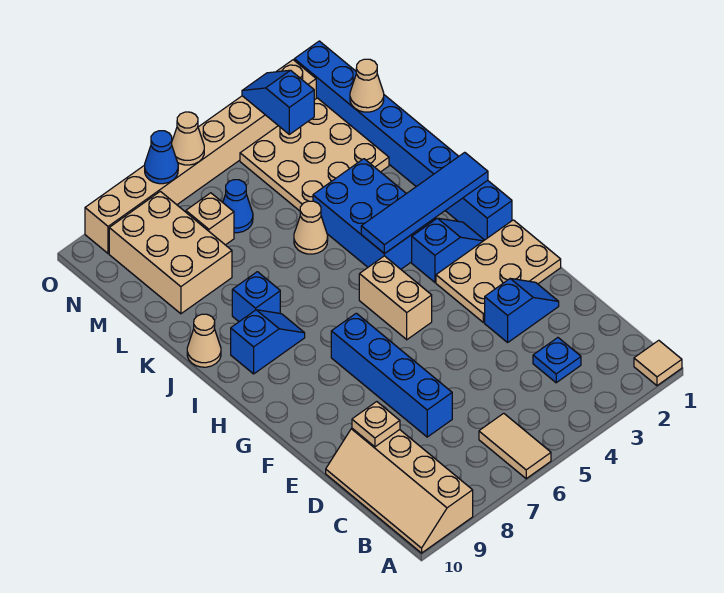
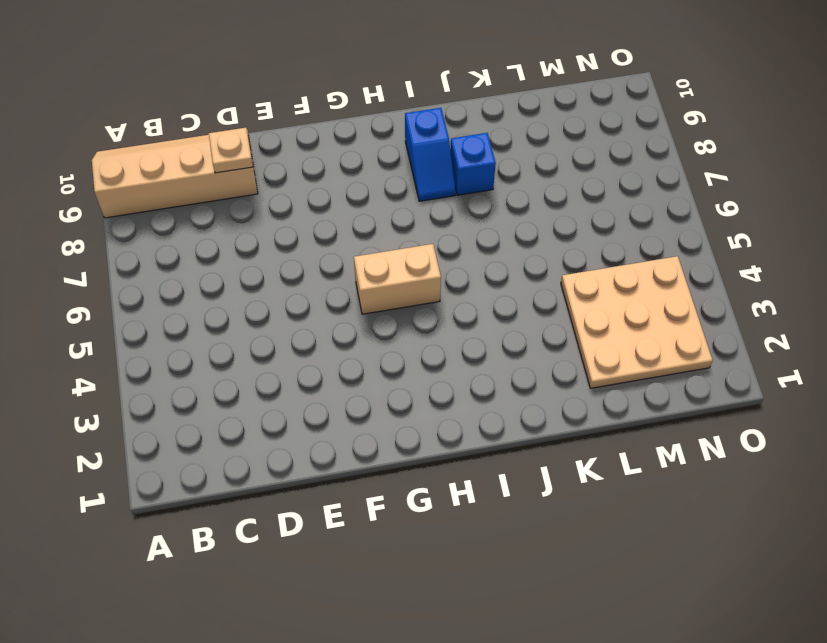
none -> tan 1x1 tile [634,340,682,386]
none -> tan 1x2 tile [479,413,551,479]
none -> blue 1x1 plate [533,338,581,383]

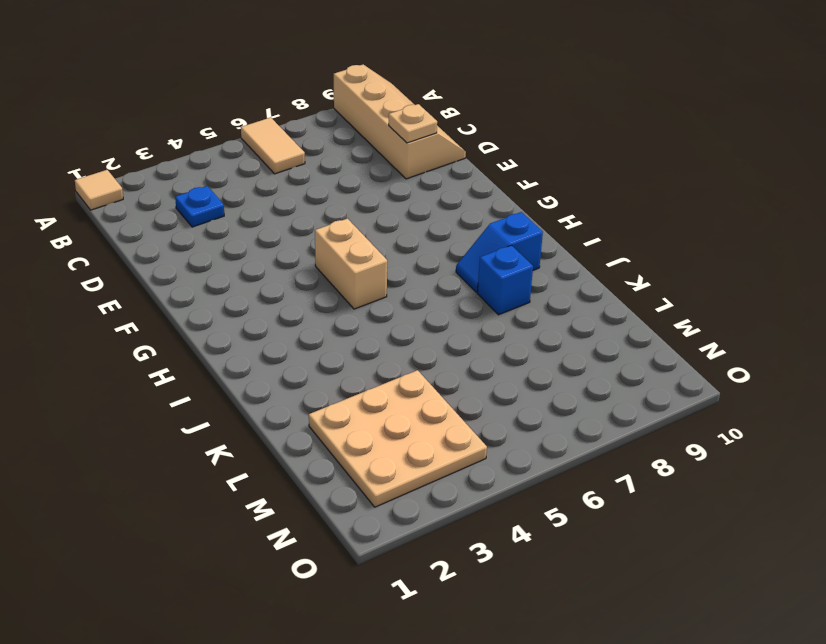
none -> blue 1x4 brick [331,313,452,437]
none -> blue 1x2 slope [485,279,559,342]
none -> tan 2x3 plate [436,220,561,322]

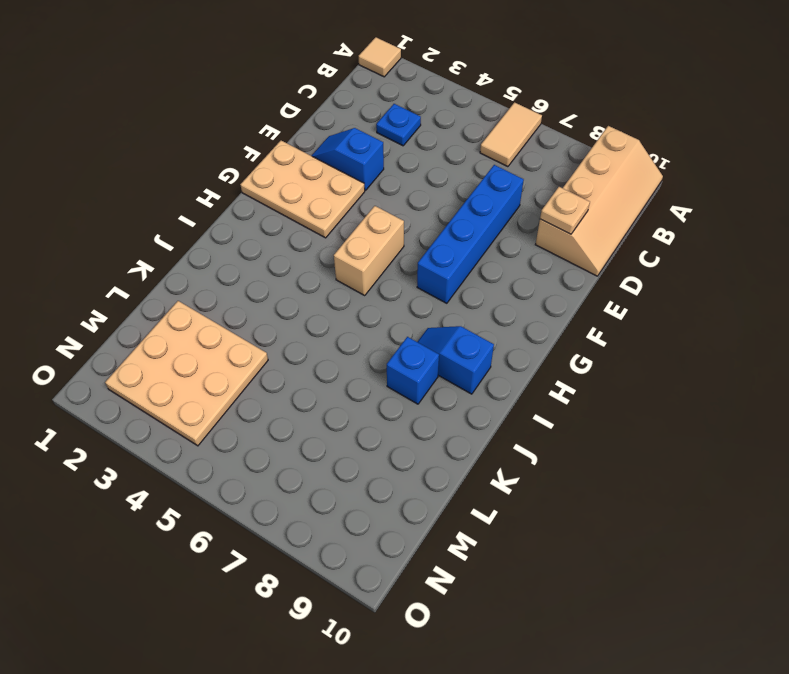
none -> blue 1x8 brick [294,41,512,240]
none -> blue 1x2 slope [412,218,484,282]
none -> blue 2x3 brick [313,159,436,269]

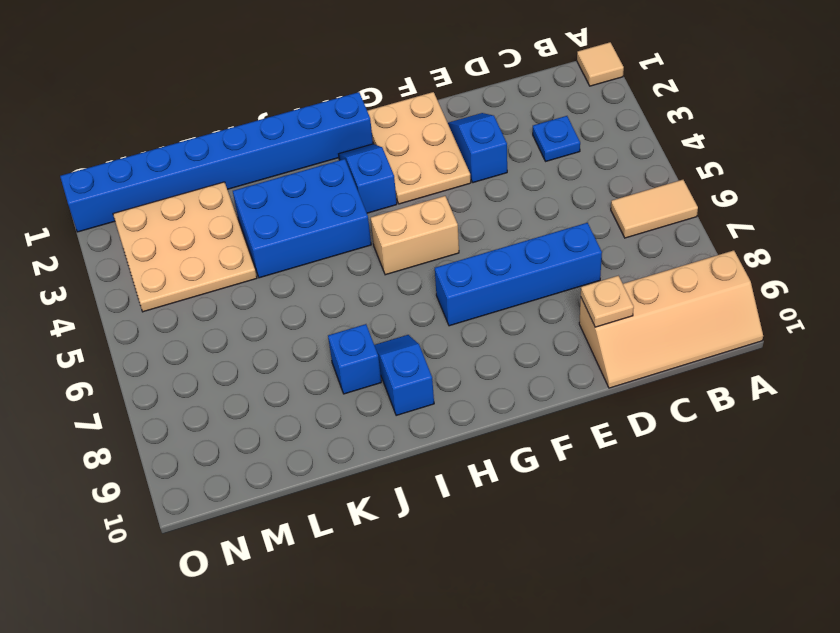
none -> tan 1x1 cone [187,314,221,367]
none -> tan 1x1 cone [294,201,328,254]
none -> tan 2x3 brick [109,191,232,314]

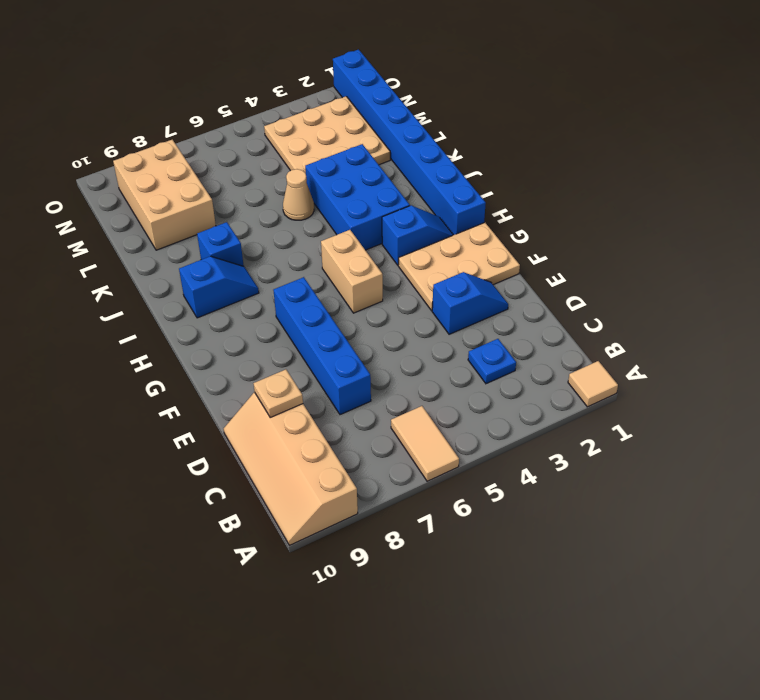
none -> tan 1x1 cone [187,314,221,367]
none -> blue 1x1 cone [223,180,253,233]
none -> tan 1x1 brick [186,193,234,245]

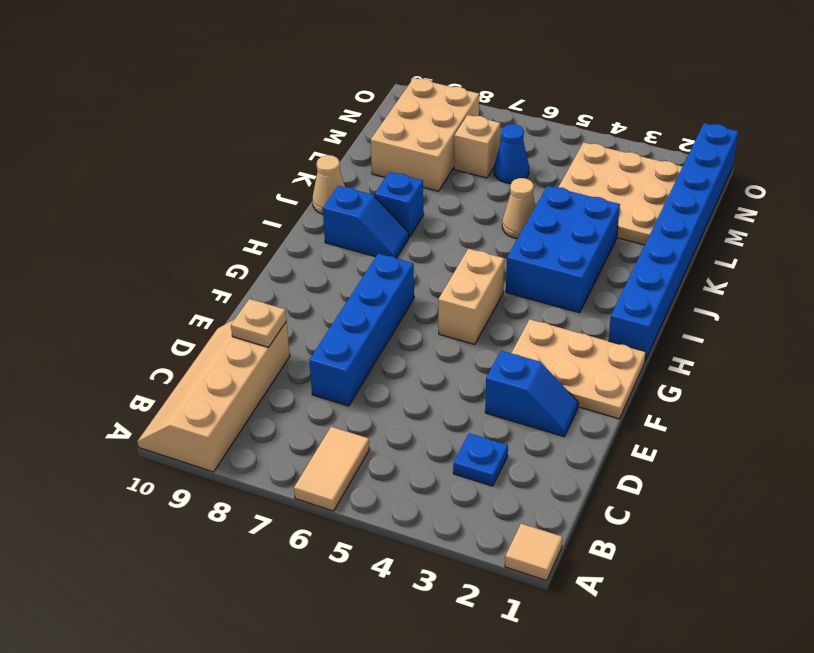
none -> blue 1x2 slope [412,218,484,282]
none -> tan 1x8 brick [85,60,316,254]
none -> blue 1x4 tile [361,152,488,254]

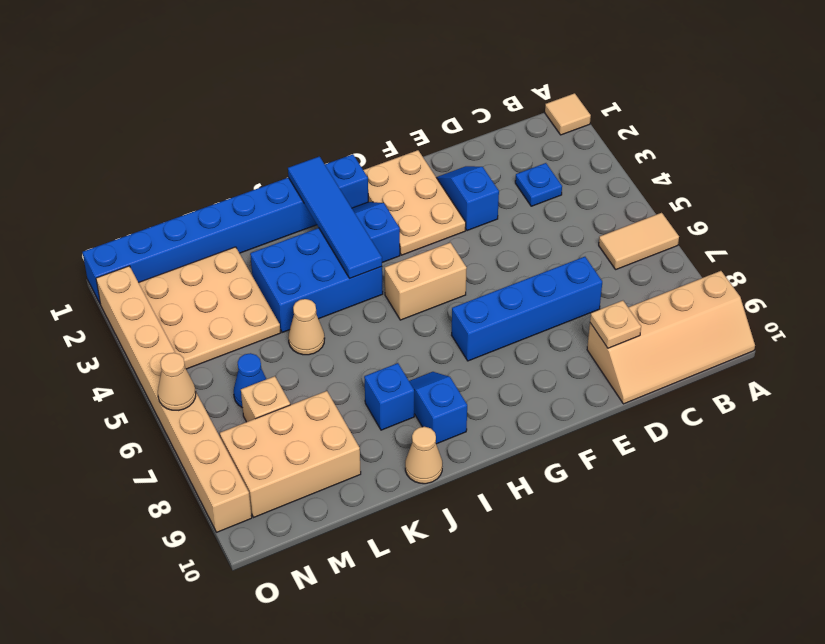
none -> tan 1x1 cone [350,59,384,112]
none -> blue 1x2 slope [242,70,314,134]
none -> blue 1x1 cone [145,131,178,184]

